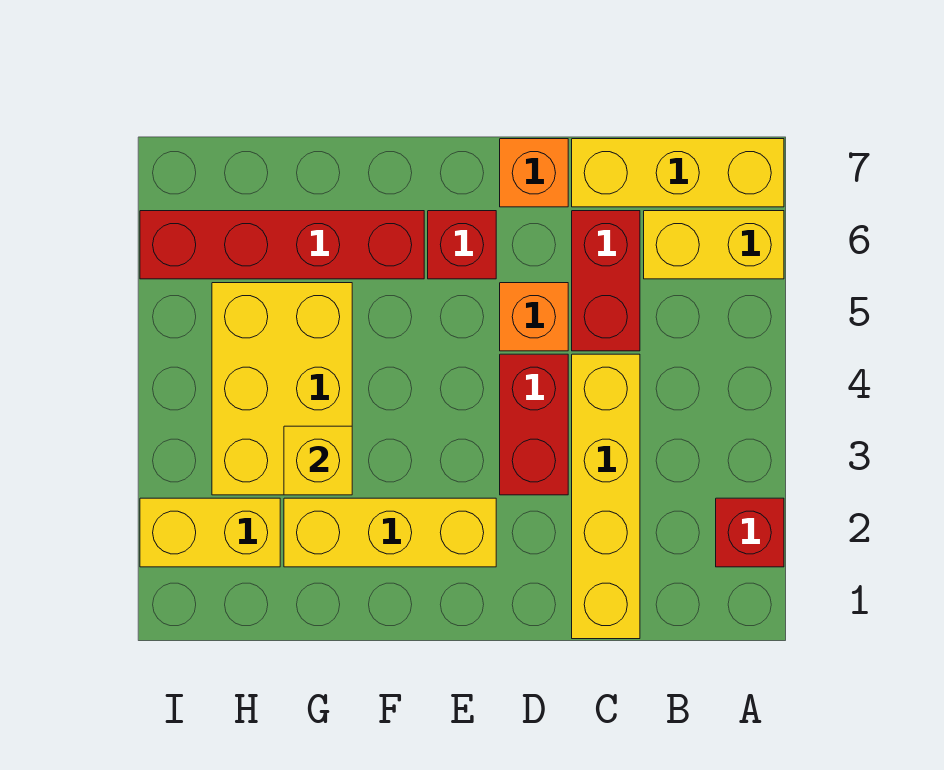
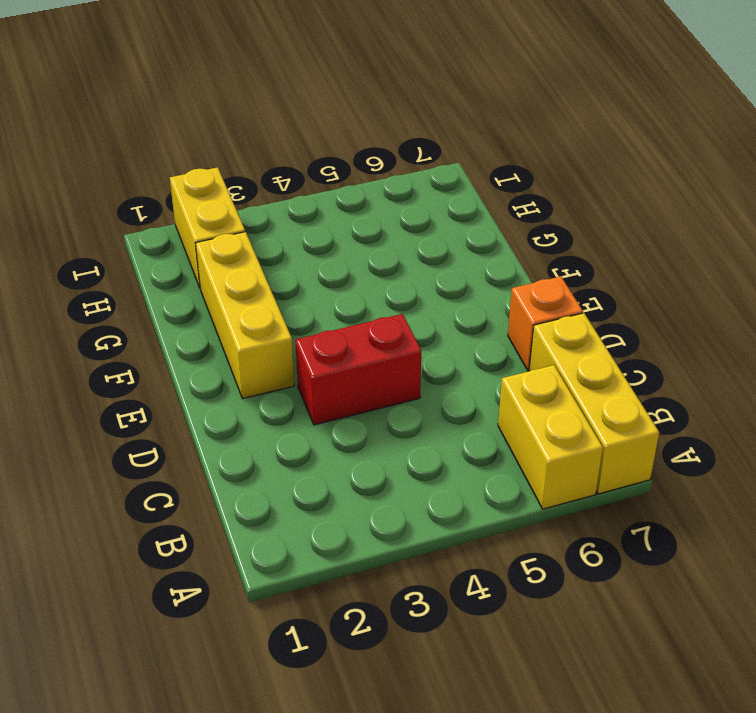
none -> red 1x1 brick [716,498,784,567]
none -> yellow 1x4 brick [572,354,640,639]
none -> red 1x2 brick [572,211,640,351]

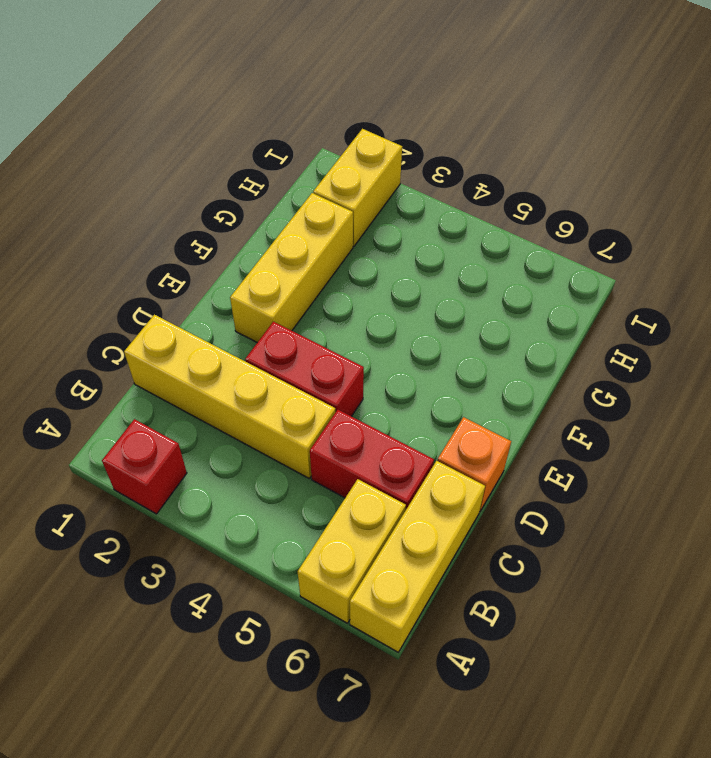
none -> orange 1x1 brick [500,283,568,351]
none -> red 1x1 brick [428,211,496,279]
none -> red 1x4 brick [140,211,424,279]

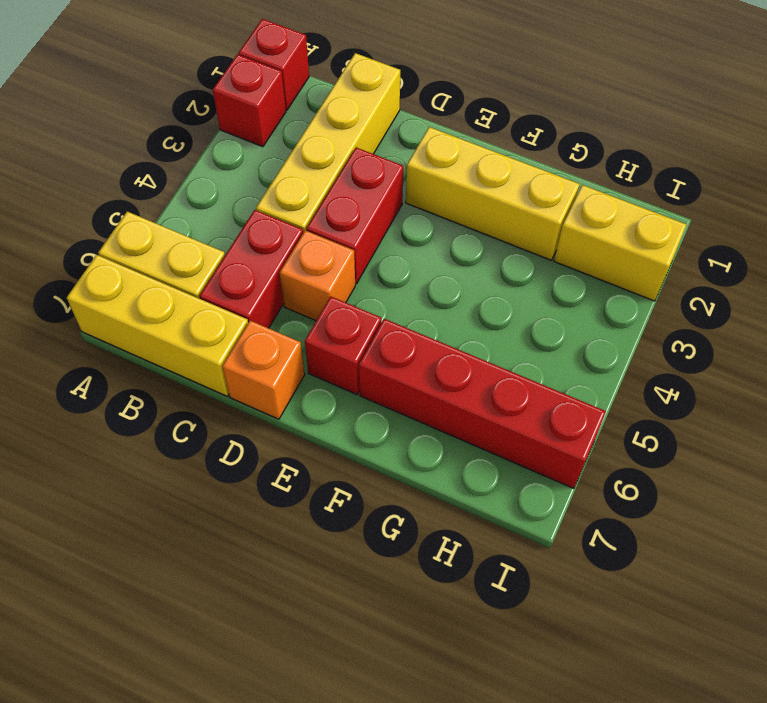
red 1x1 brick [239,19,309,110] -> none
none -> yellow 2x3 brick [212,283,352,495]
none -> yellow 1x1 brick [284,426,352,495]

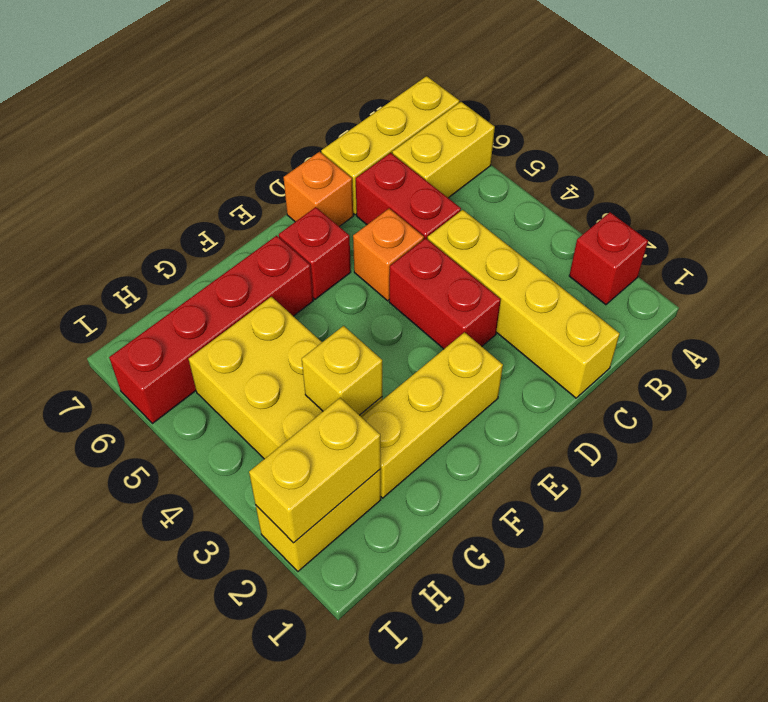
yellow 1x2 brick [249,398,381,543] -> none

